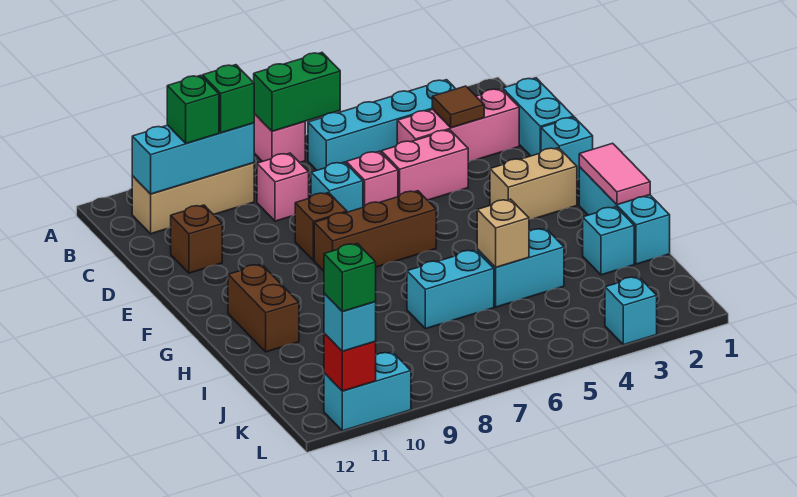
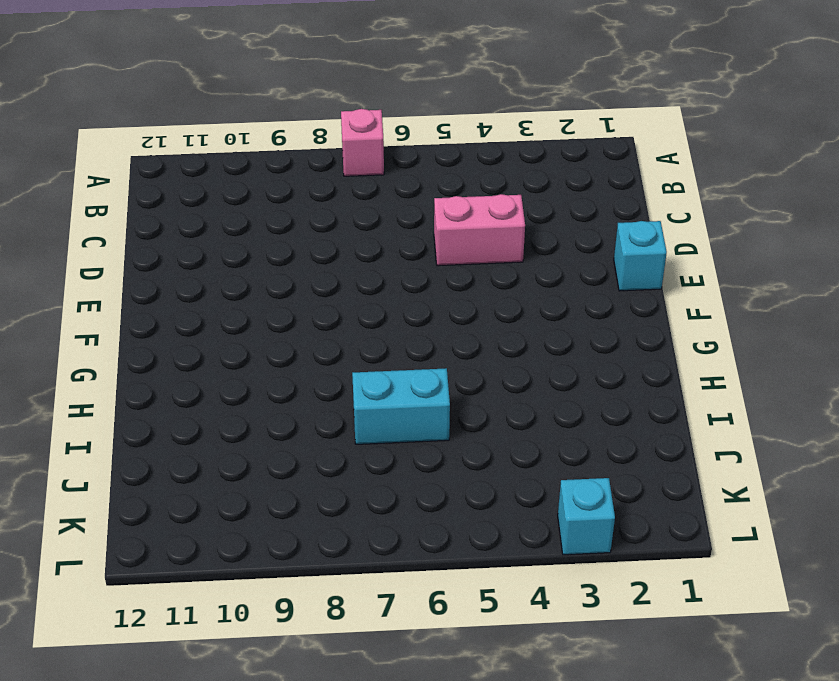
none -> cyan 1x4 brick [308,80,455,170]
none -> tan 1x3 brick [132,163,254,234]
none -> cyan 1x2 brick [503,78,574,156]
none -> pink 1x3 brick [397,89,519,162]

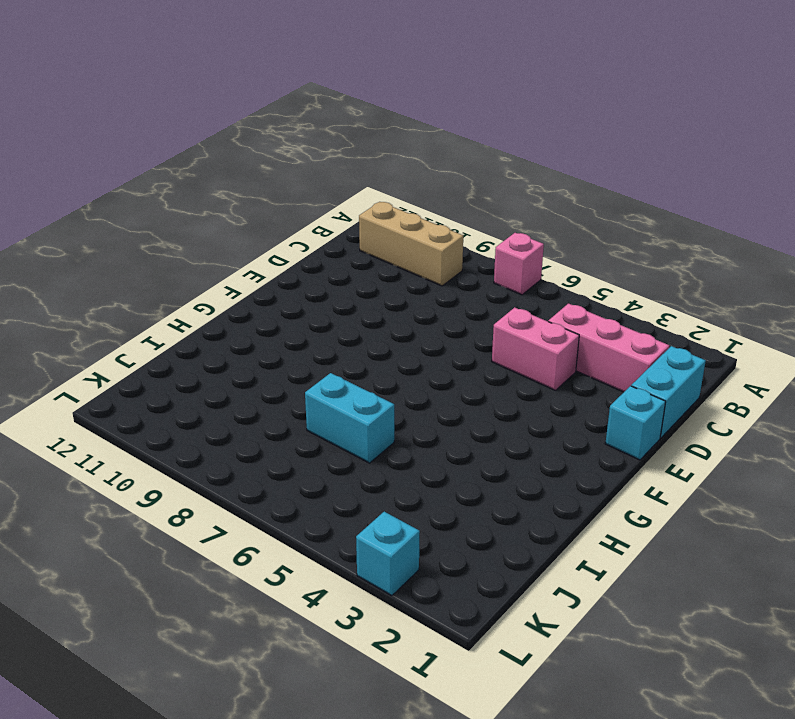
none -> cyan 1x4 brick [308,80,455,170]
none -> pink 1x1 brick [257,153,309,221]
none -> pink 1x1 brick [346,151,398,207]
none -> cyan 1x1 brick [311,162,363,212]

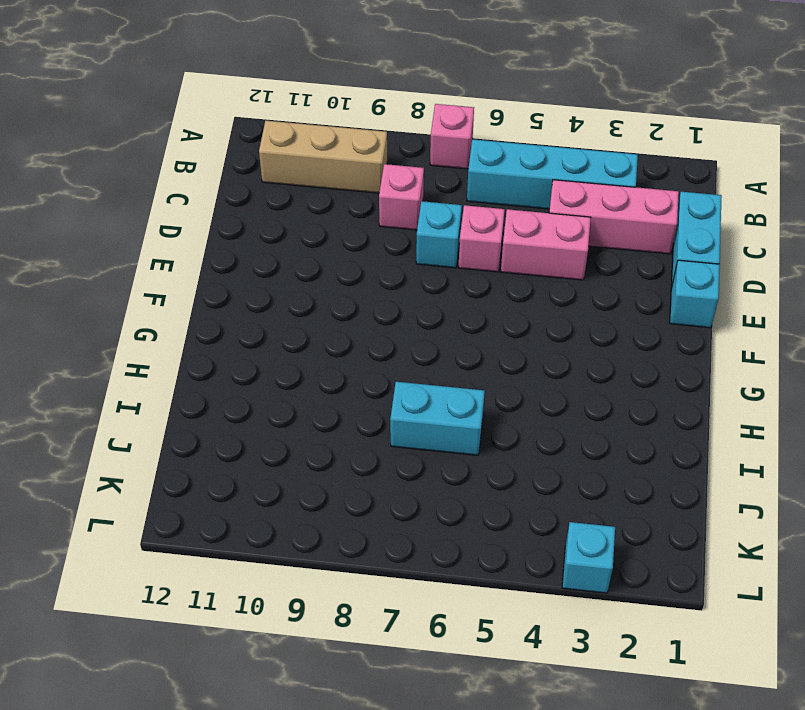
none -> brown 1x1 brick [171,205,222,273]
none -> brown 1x1 brick [295,193,347,261]
none -> tan 1x2 brick [490,148,577,219]
none -> brown 1x3 brick [314,191,436,271]

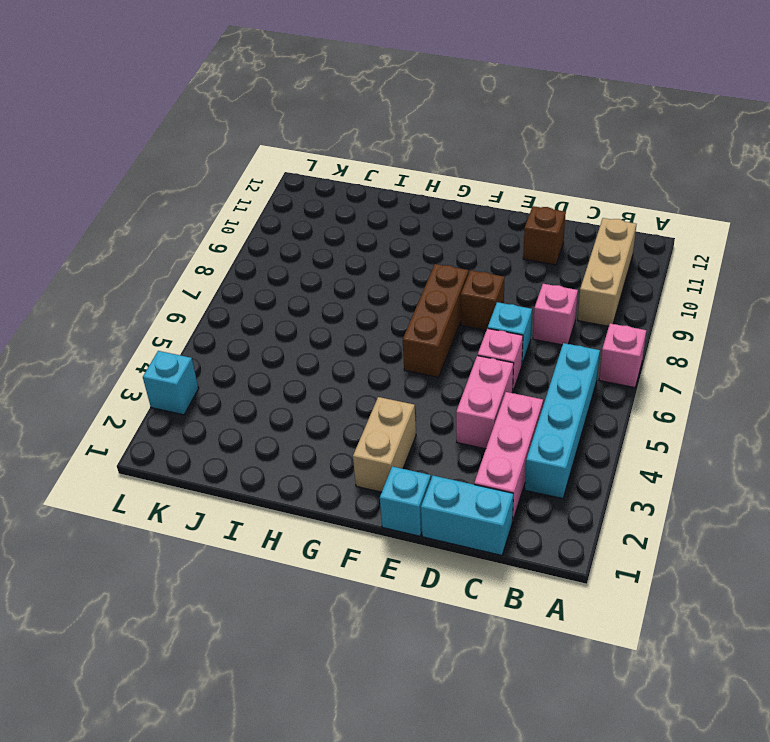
none -> cyan 1x3 brick [579,167,670,264]
none -> brown 1x2 brick [228,264,299,352]
none -> cyan 1x1 brick [583,207,634,275]
none -> cyan 1x2 brick [477,228,564,307]

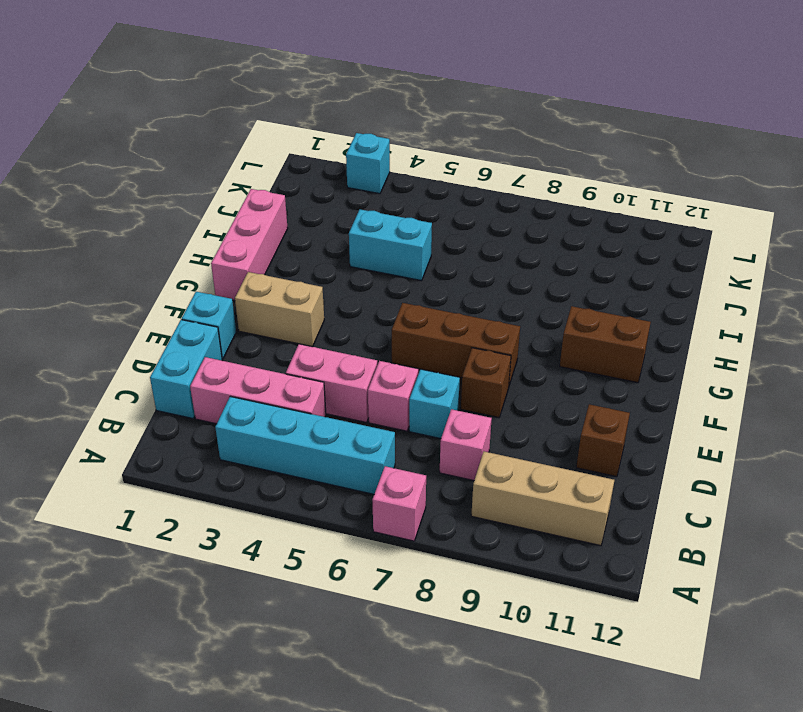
pink 1x3 brick [211,189,288,301] -> cyan 1x3 brick [579,167,670,264]
brown 1x2 brick [560,306,651,383] -> brown 1x2 brick turned to [228,264,299,352]
none -> cyan 1x1 brick [583,207,634,275]
none -> cyan 1x2 brick [407,250,494,329]
none -> cyan 1x2 brick [324,352,411,431]
none -> green 1x2 brick [254,53,340,131]

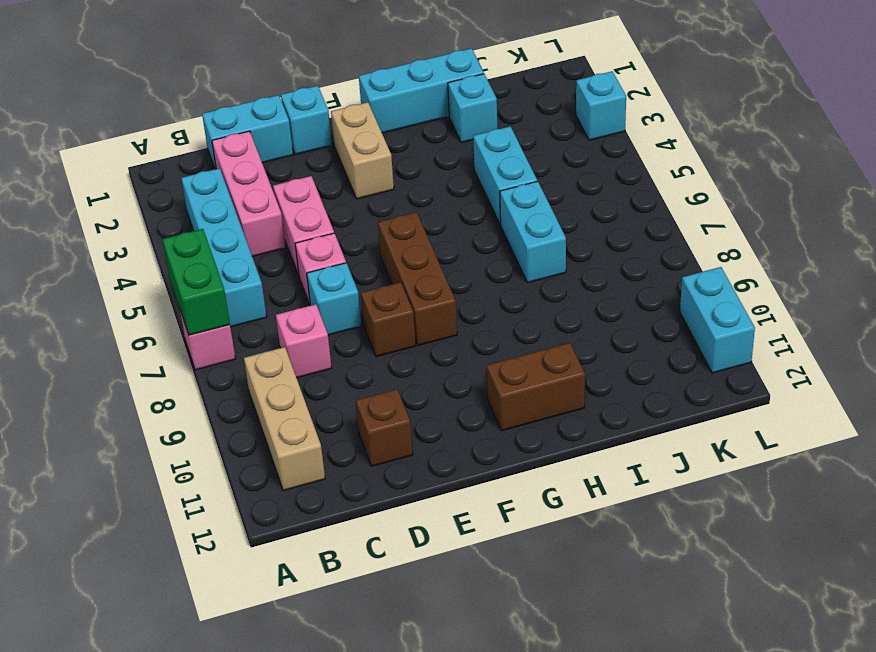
none -> cyan 1x3 brick [132,123,254,194]
none -> brown 1x1 tile [432,86,484,128]
none -> pink 1x2 tile [579,143,650,205]
none -> tan 1x1 brick [477,199,529,267]

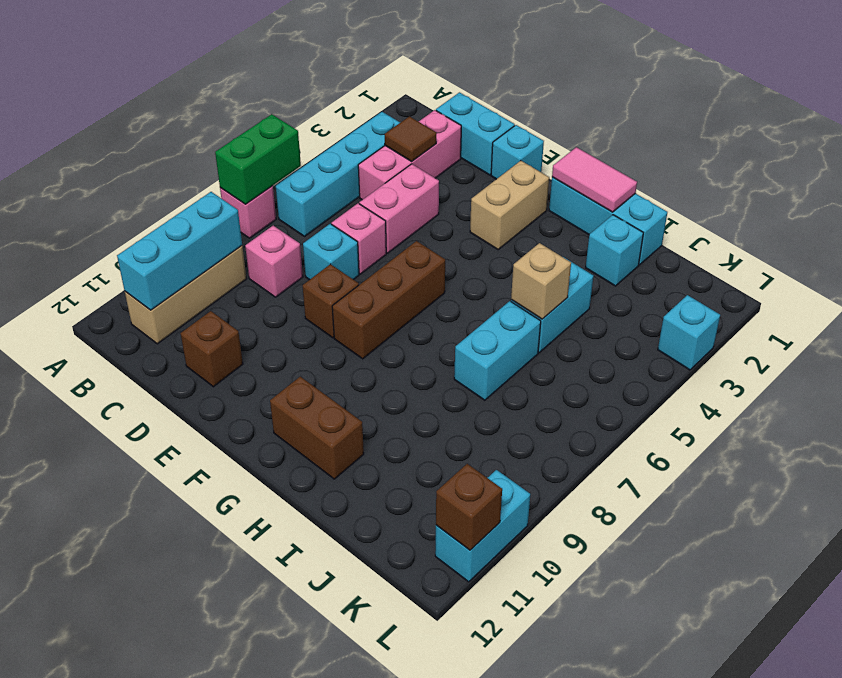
brown 1x1 brick [436,464,502,550] -> red 1x1 brick [324,333,376,391]
none -> green 1x1 brick [203,65,254,133]
none -> green 1x1 brick [167,75,219,144]
none -> cyan 1x1 brick [324,294,376,351]
none -> green 1x1 brick [324,243,376,312]

